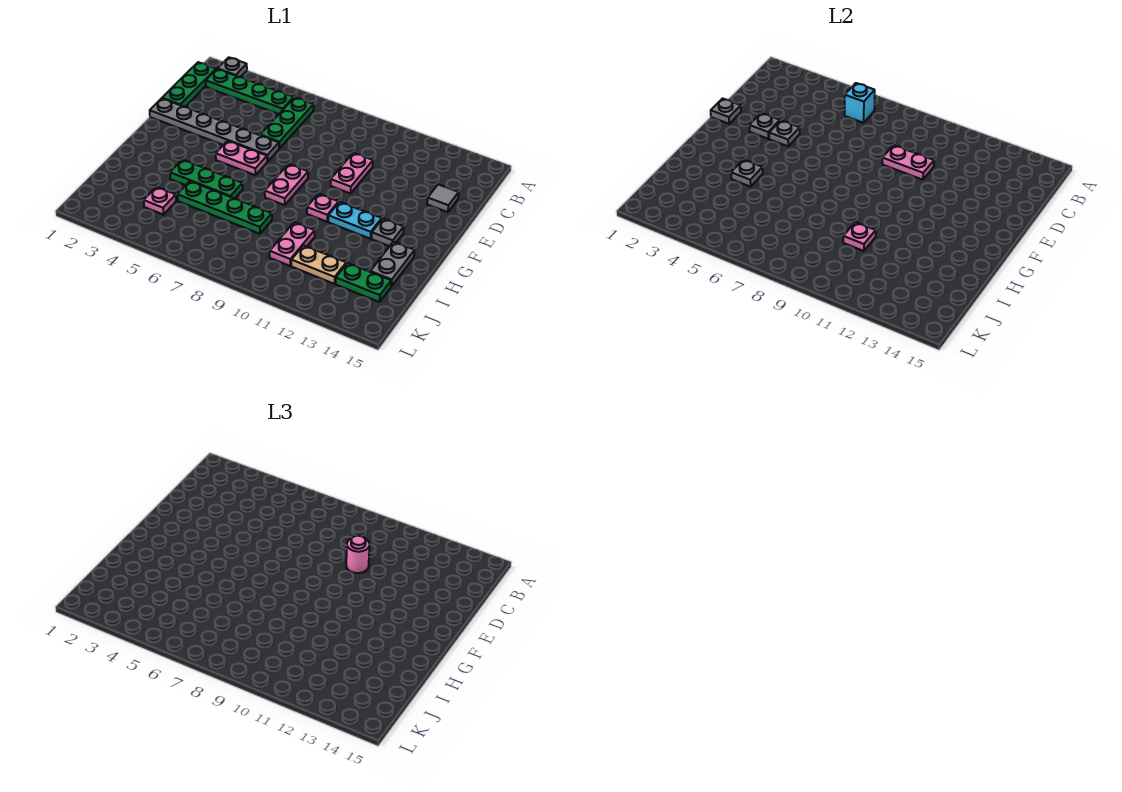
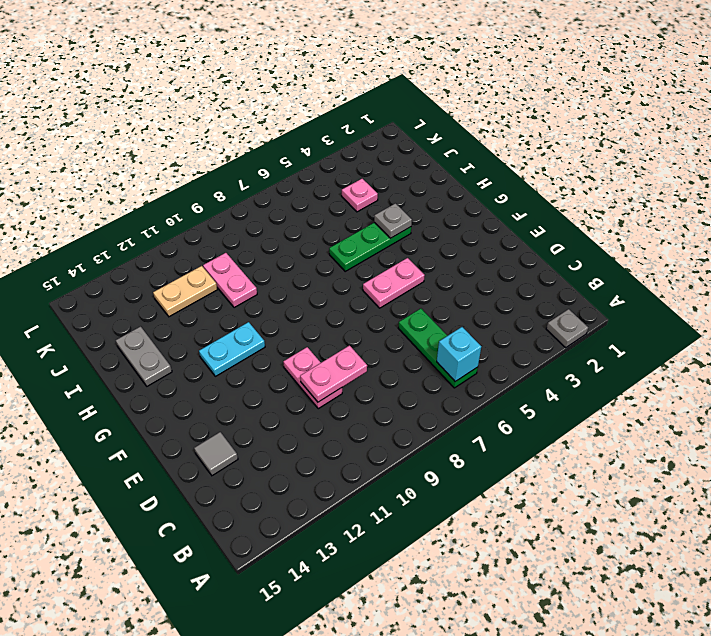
none -> green 1x3 plate [162,62,216,107]
none -> green 1x4 plate [206,69,294,114]
none -> grey 1x6 plate [150,98,279,162]

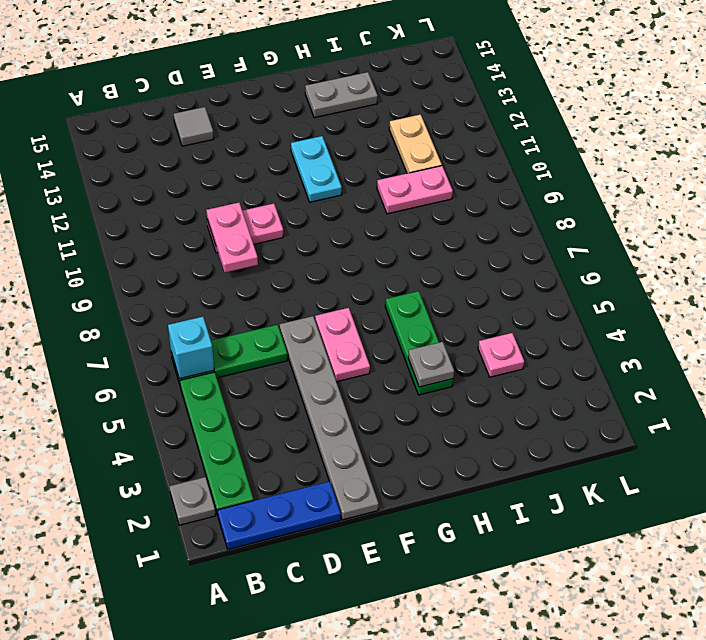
blue 1x3 plate [217,481,341,549] -> green 1x3 plate [162,62,216,107]
none -> pink 1x2 plate [265,164,308,205]
none -> pink 1x1 plate [307,194,339,222]
none -> grey 1x1 plate [372,219,404,246]

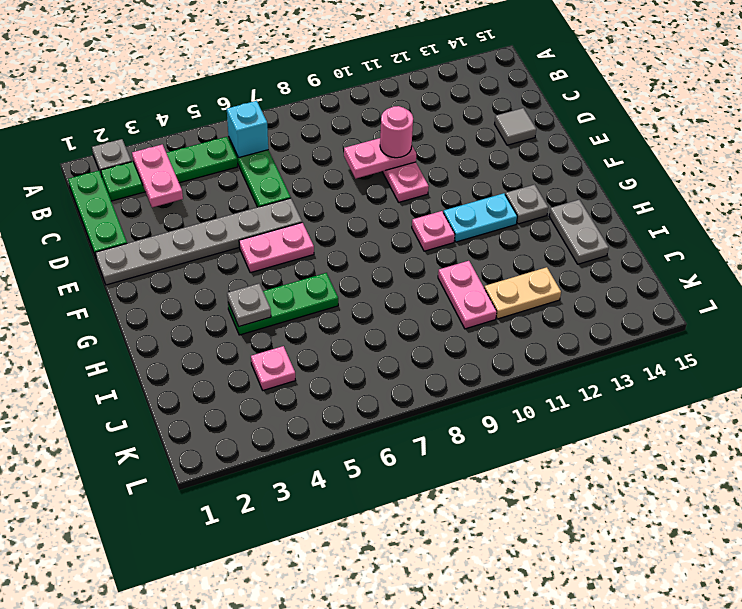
pink 1x2 plate [132,144,183,207] -> pink 1x2 plate moved to [265,164,308,205]
none -> green 1x4 plate [177,181,272,234]
none -> green 1x2 plate [336,263,391,302]
none -> grey 1x1 plate [711,98,741,124]

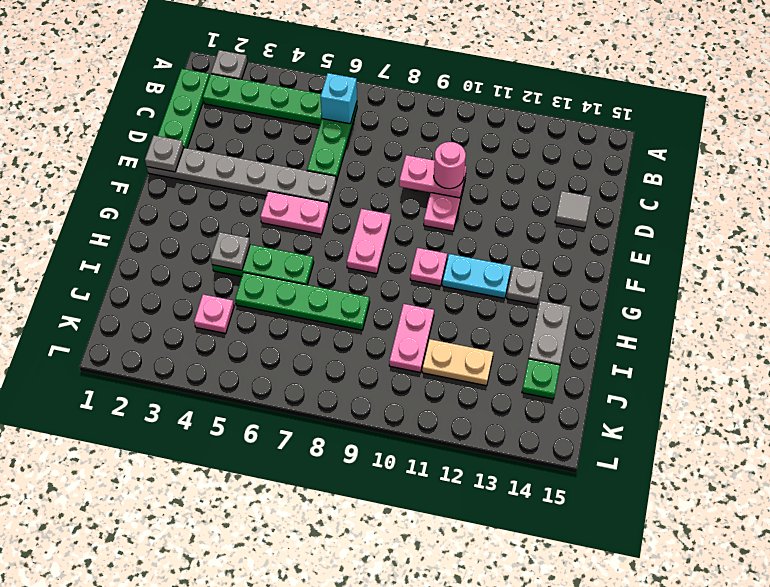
green 1x1 plate [522,359,560,399] -> green 1x2 plate [336,263,391,302]
none -> grey 1x1 plate [749,113,780,139]
none -> grey 1x1 plate [769,120,800,146]
none -> pink 1x1 plate [843,222,876,251]

